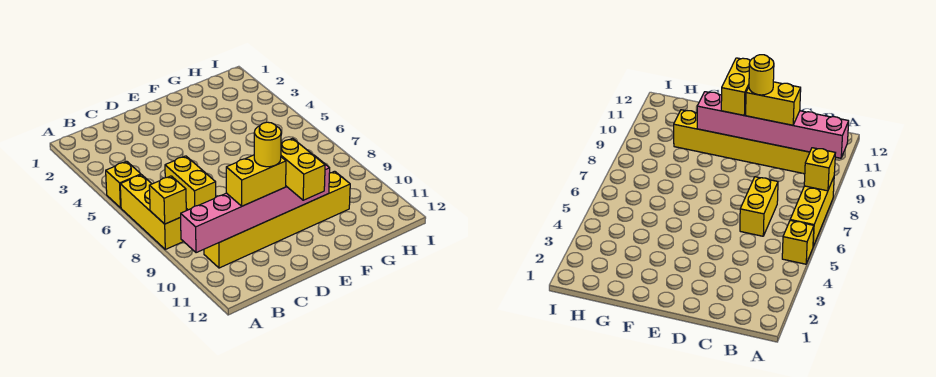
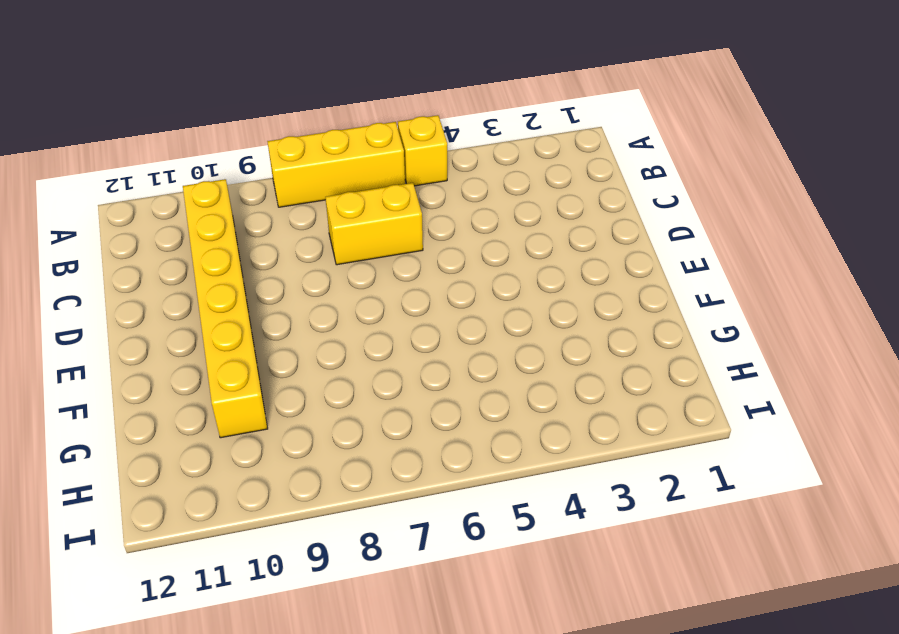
none -> yellow 1x1 brick [149,176,186,224]
none -> pink 1x6 brick [180,155,330,253]

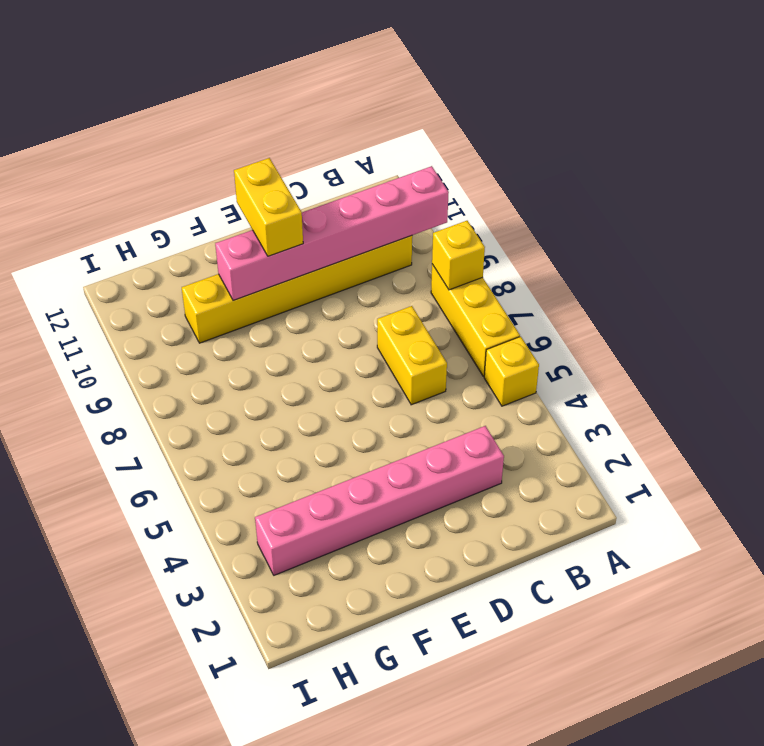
pink 1x6 brick [255,426,504,575] -> none
none -> yellow 1x2 brick [226,155,286,206]
none -> yellow 1x1 round brick [254,122,281,167]

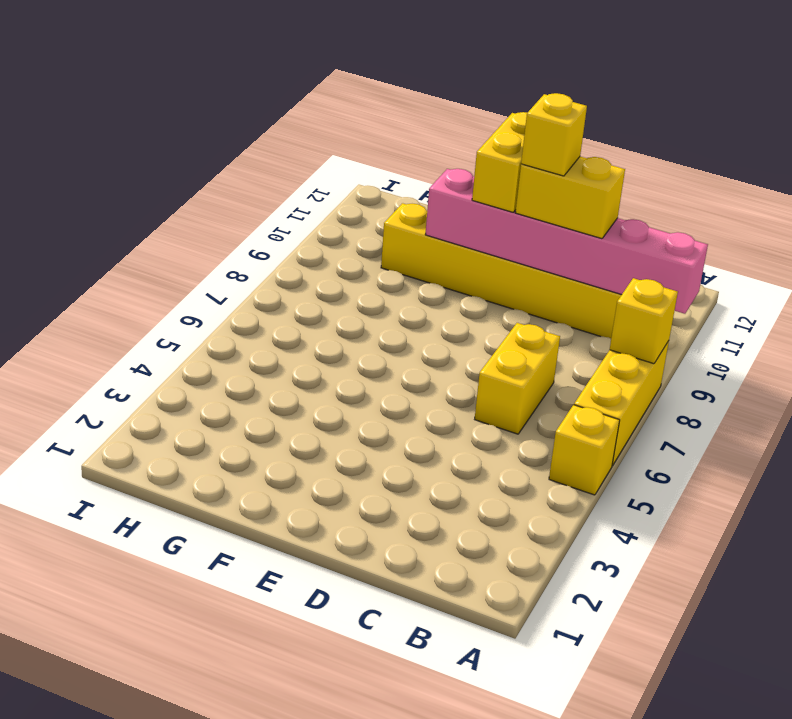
yellow 1x1 brick [521,93,587,176] -> yellow 1x1 round brick [254,122,281,167]

